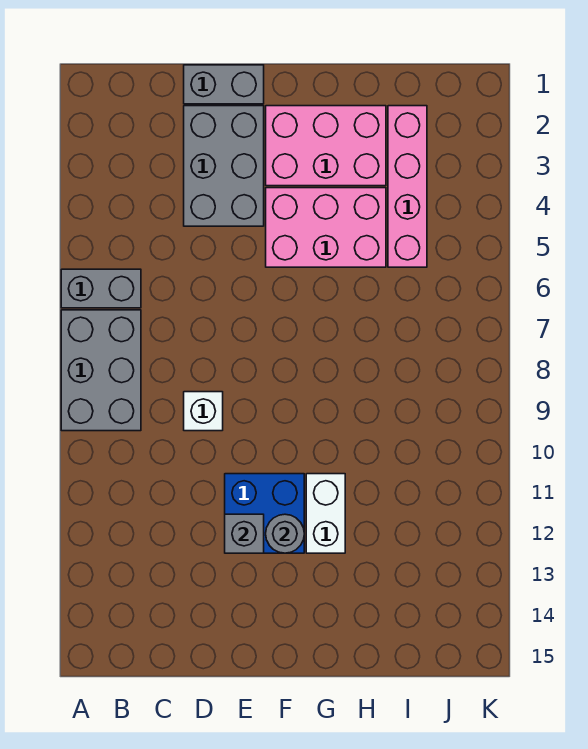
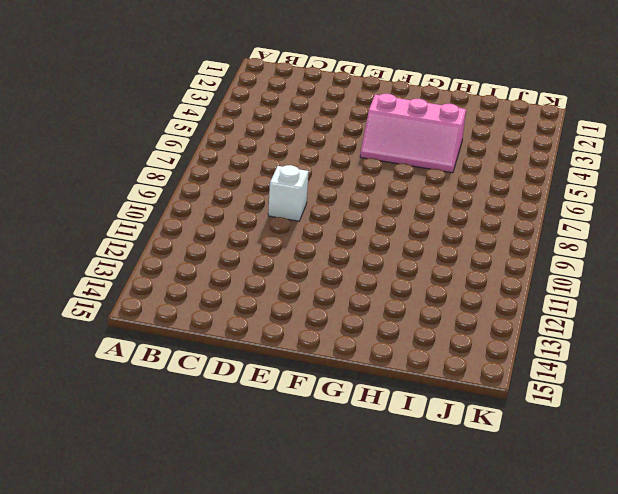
pink 2x3 slope [360,94,466,173] -> pink 2x3 brick [266,188,386,267]
none -> grey 1x2 brick [61,269,141,308]
none -> grey 2x3 brick [61,310,141,431]
none -> grey 1x2 brick [184,65,264,104]

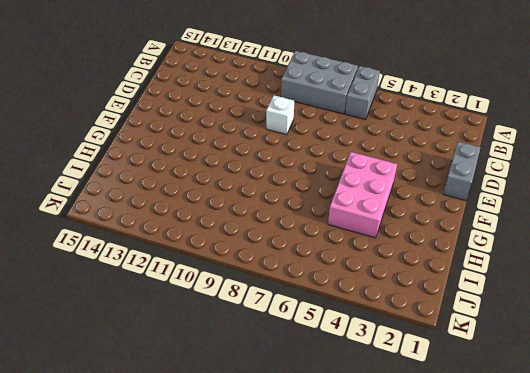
none -> grey 2x3 brick [184,106,264,226]
none -> blue 2x2 brick [225,474,304,553]
none -> pink 2x3 brick [266,106,386,186]

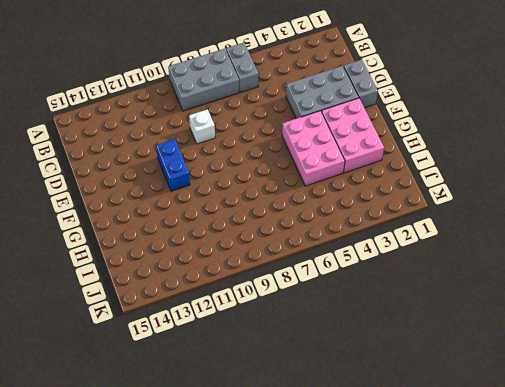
blue 1x2 brick [156,139,190,191] -> blue 2x2 brick [225,474,304,553]
none -> white 1x2 brick [306,474,345,553]
none -> pink 1x4 brick [388,106,427,267]
none -> grey 1x1 brick [225,514,264,553]

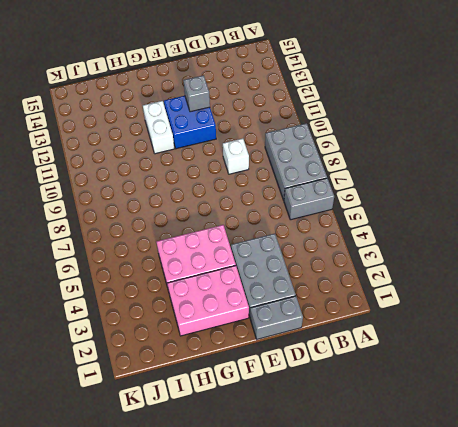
none -> pink 1x4 brick [388,106,427,267]
none -> grey 1x1 round brick [266,514,304,553]

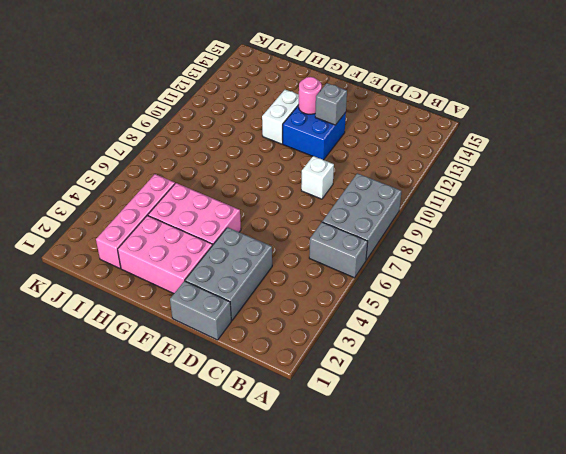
pink 1x1 round brick [299,77,322,114] -> grey 1x1 round brick [266,514,304,553]

